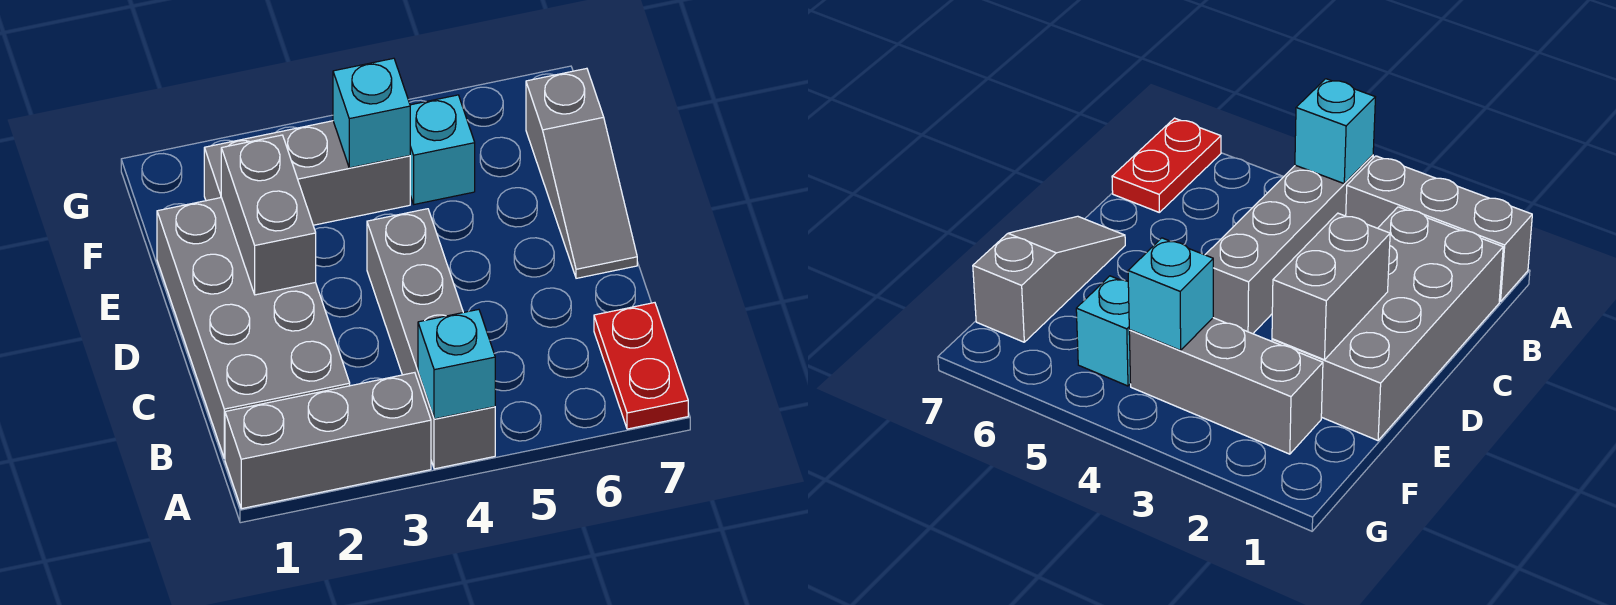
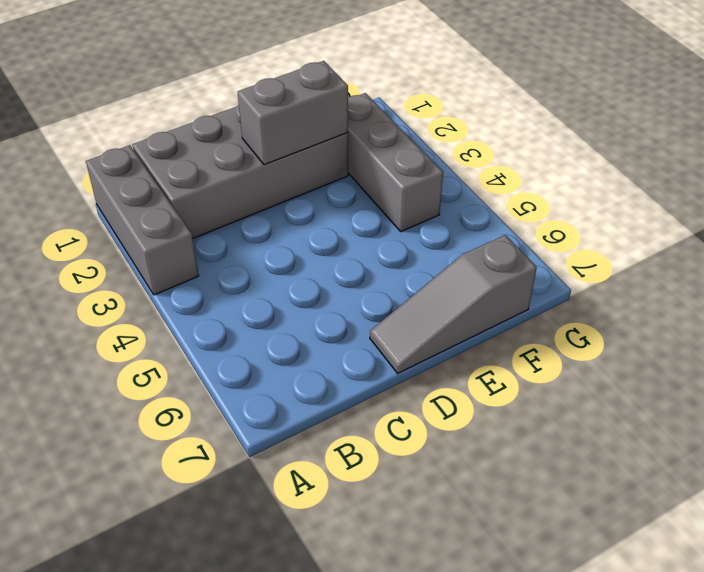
none -> grey 1x4 brick [367,209,495,469]
none -> red 1x2 plate [594,303,688,429]

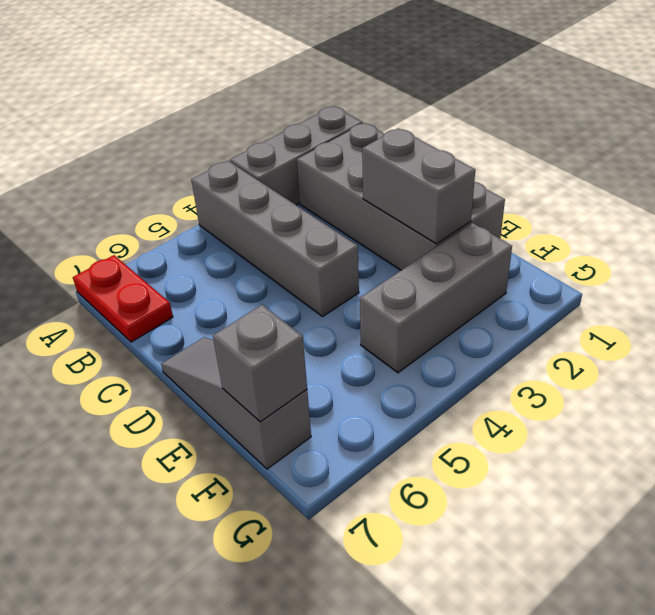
grey 1x1 brick [213,305,307,422] -> none
none -> cyan 1x1 brick [410,95,475,204]
none -> cyan 1x1 brick [418,309,495,419]

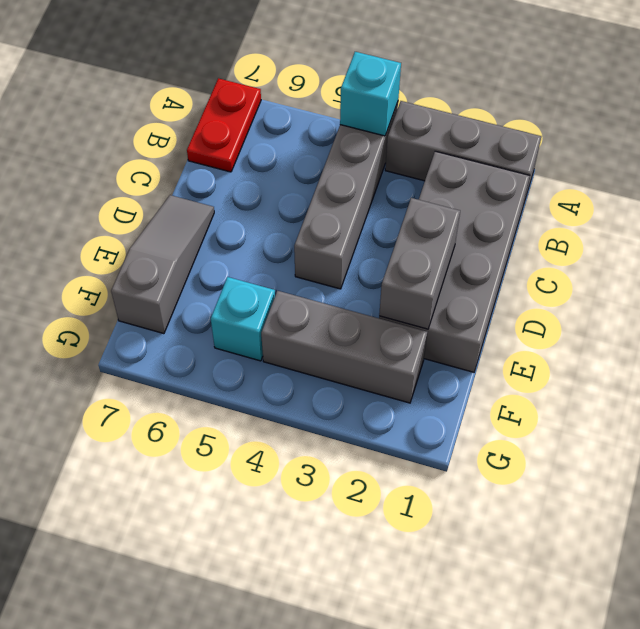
none -> cyan 1x1 brick [333,58,410,168]

